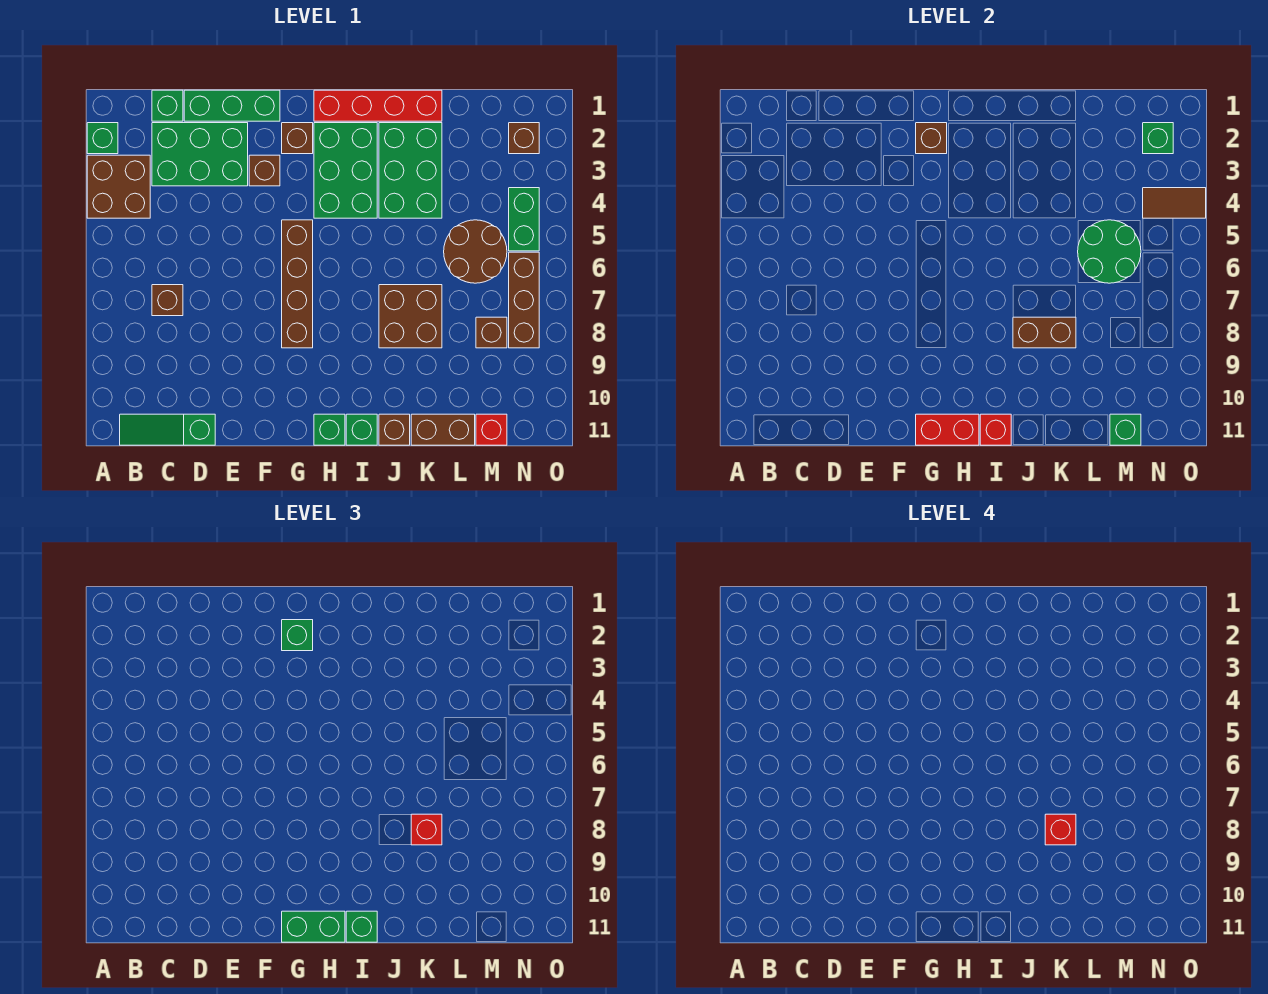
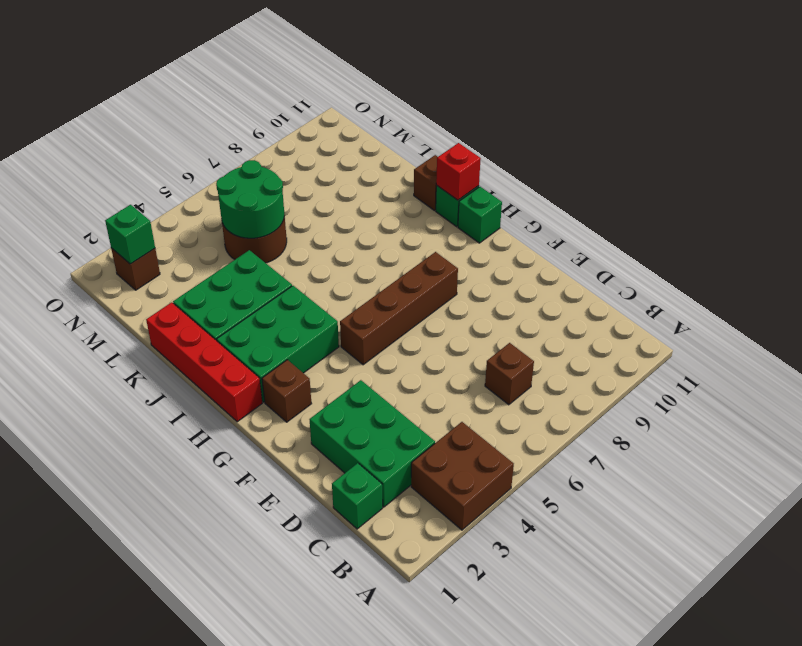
none -> green 1x1 brick [87,123,118,154]
none -> green 1x3 slope [120,414,215,445]
none -> green 1x3 brick [184,90,280,121]
none -> brown 1x1 brick [249,155,280,186]

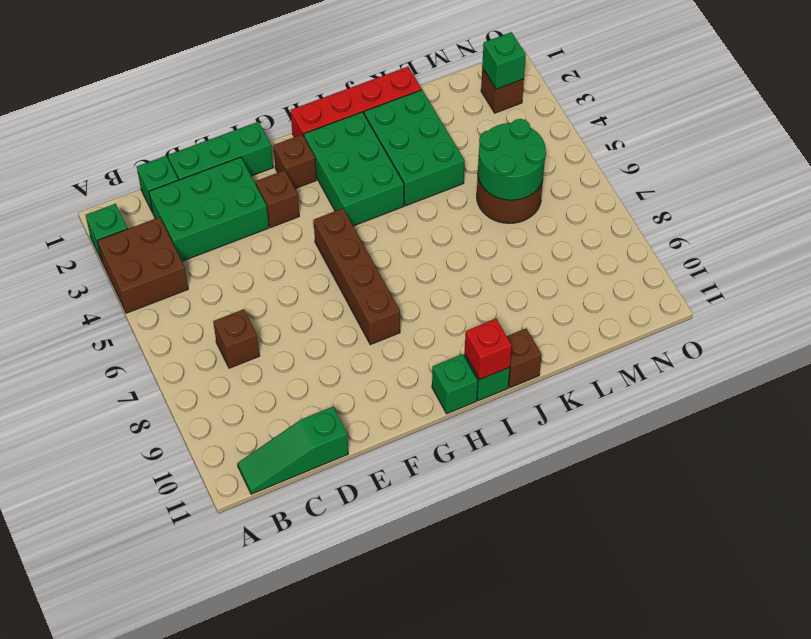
none -> brown 2x2 brick [379,285,442,348]
none -> brown 1x2 brick [411,414,475,445]
none -> brown 1x1 brick [476,317,507,348]
none -> red 1x1 brick [476,414,507,445]

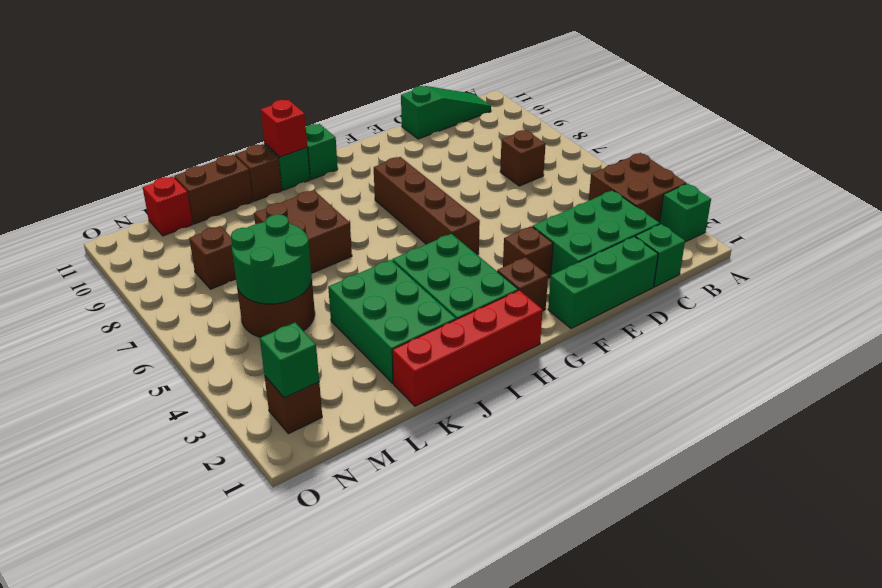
none -> green 1x2 brick [509,188,539,251]
none -> brown 1x3 brick [509,252,539,348]
none -> brown 1x1 brick [916,123,947,154]
none -> red 1x2 brick [916,414,979,445]

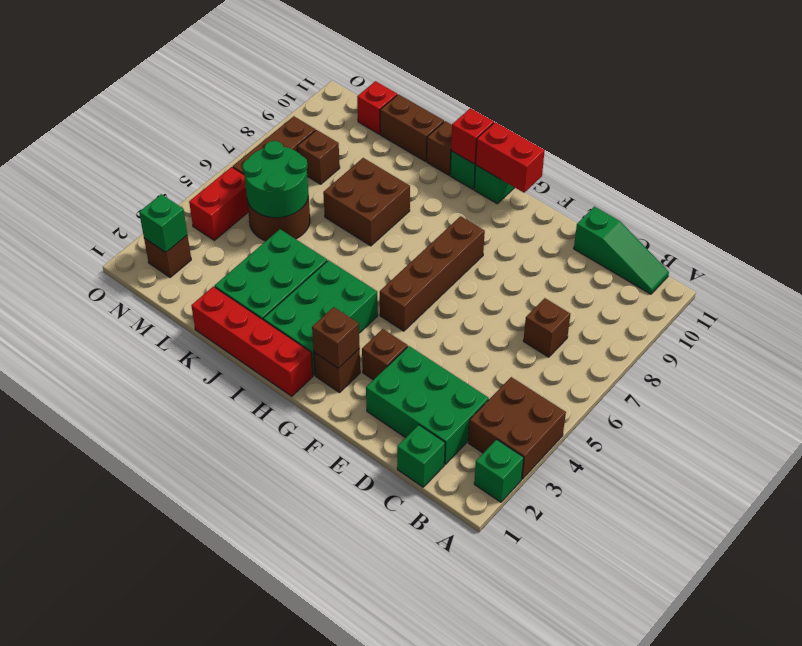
red 1x2 brick [189,167,248,240] -> green 1x2 brick [509,188,539,251]
none -> green 1x3 brick [184,90,280,121]
none -> brown 1x2 brick [1013,317,1076,348]
none -> green 1x1 brick [1110,414,1141,445]
none -> brown 1x2 tile [1143,188,1206,218]

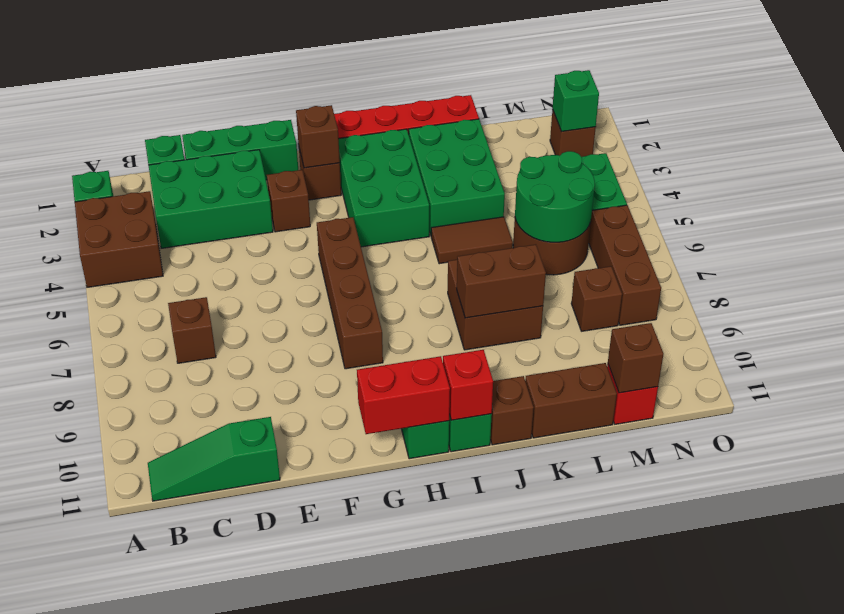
brown 1x2 tile [431,217,513,264] -> brown 1x2 tile moved to [1143,188,1206,218]
brown 1x1 brick [608,323,663,393] -> green 1x1 brick [1110,414,1141,445]
none -> green 1x1 brick [282,620,313,651]
none -> green 1x2 brick [282,911,345,942]
none -> green 1x1 brick [346,911,377,942]
none -> red 1x1 brick [411,814,442,845]

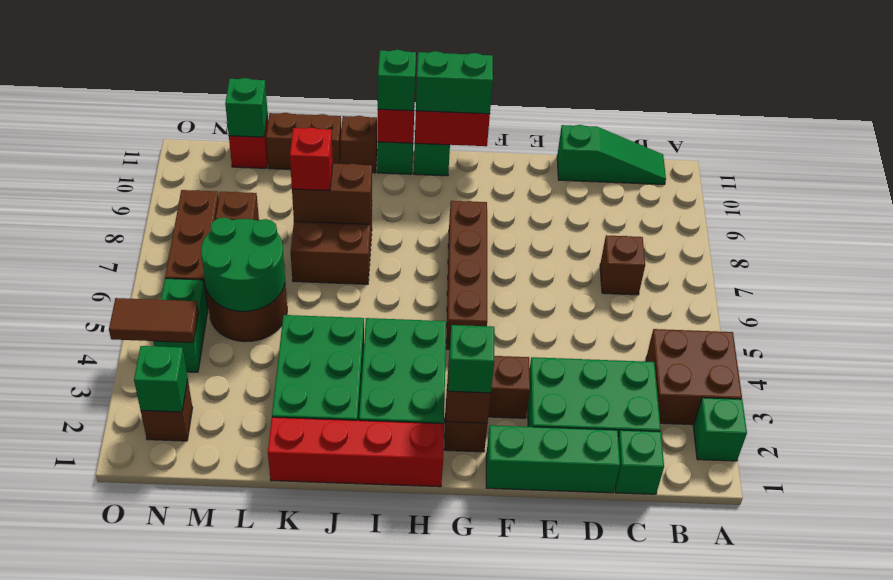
none -> red 1x1 brick [1045,814,1076,845]

